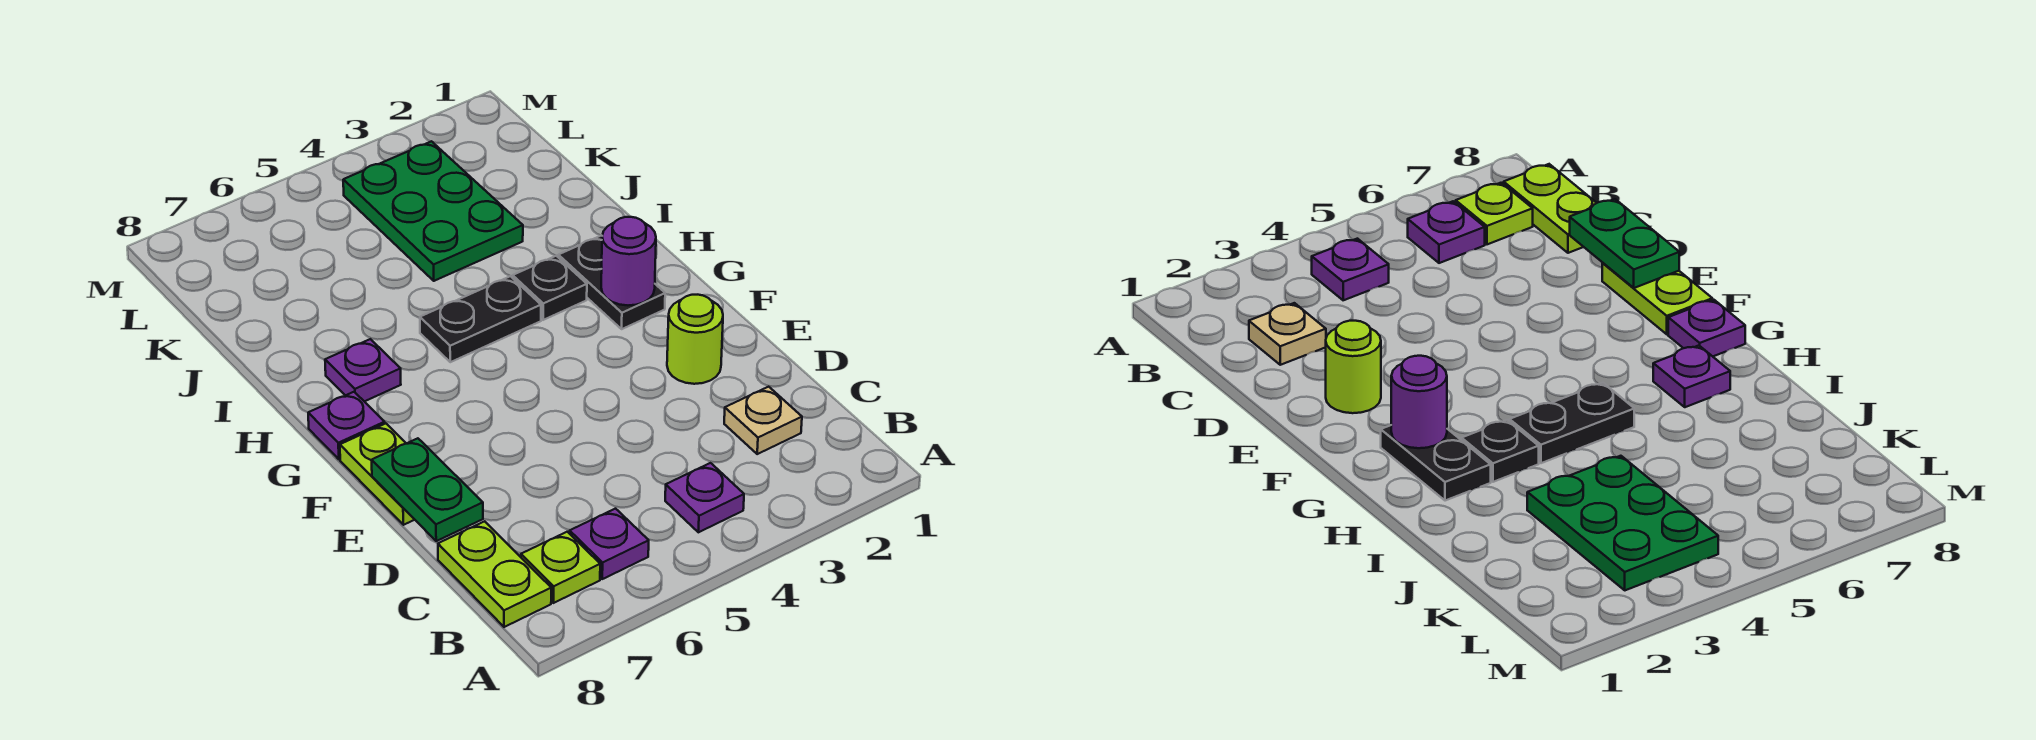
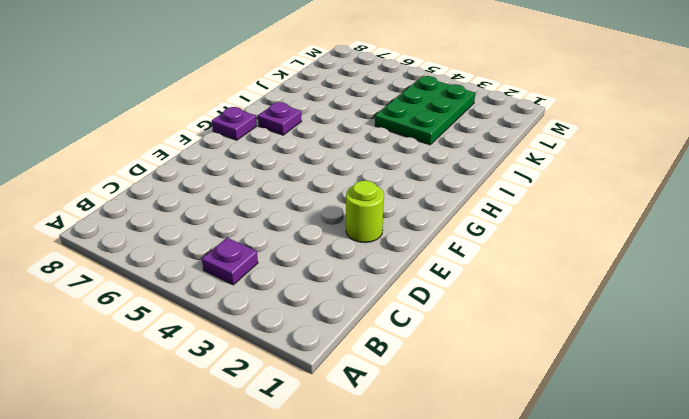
none -> purple 1x1 plate [570,509,649,579]
none -> lime 1x1 plate [521,532,600,603]
none -> lime 1x2 plate [438,521,551,627]

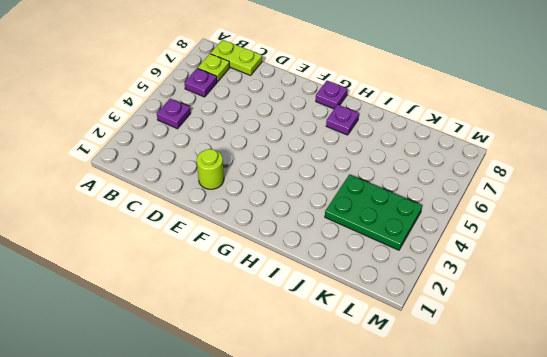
none -> tan 1x1 plate [724,387,802,454]
none -> lime 1x2 plate [340,424,415,525]
none -> black 1x2 plate [558,235,665,329]

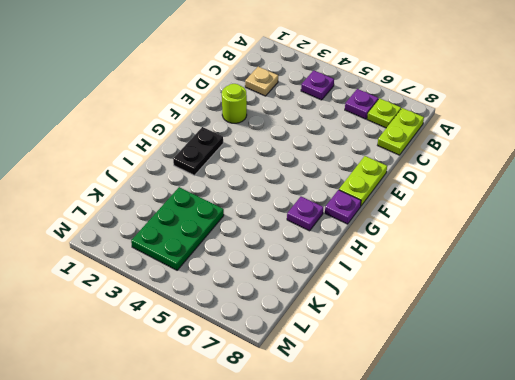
none -> black 1x1 plate [513,256,587,320]
none -> black 1x2 plate [420,276,541,362]
none -> green 1x2 plate [372,438,483,541]

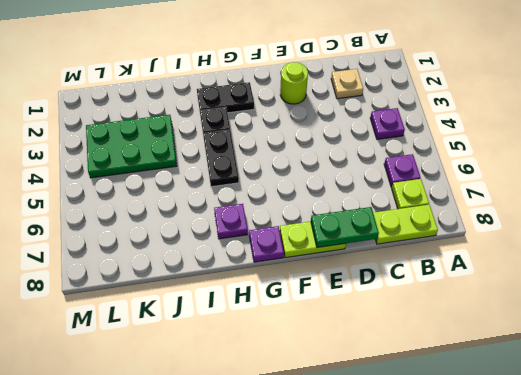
none -> purple 1x1 round brick [601,217,656,305]

